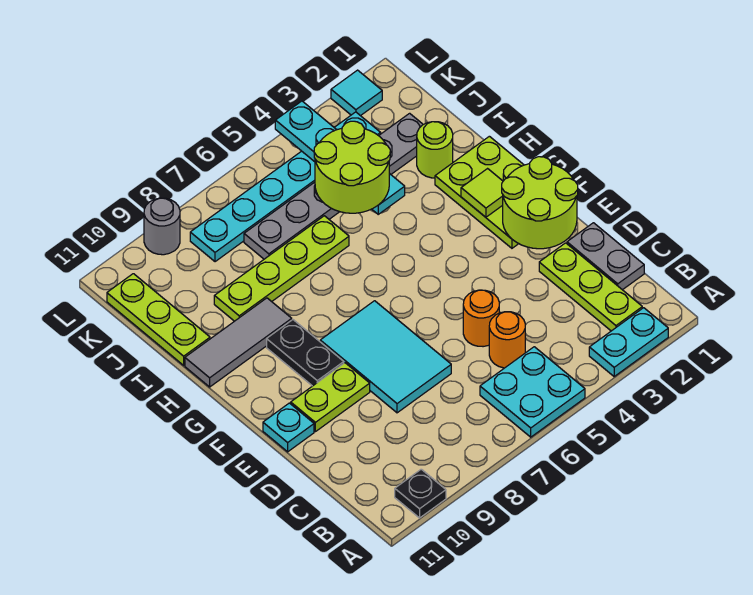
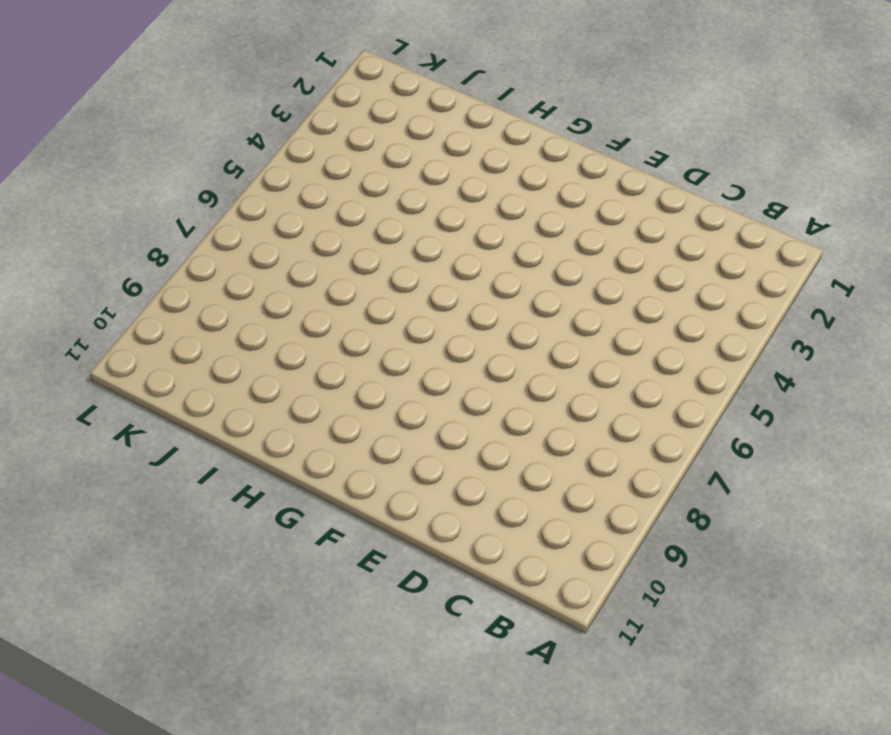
none -> cyan 1x2 plate [589,308,668,376]
none -> cyan 2x2 plate [480,347,585,437]
none -> black 1x1 plate [395,469,446,518]

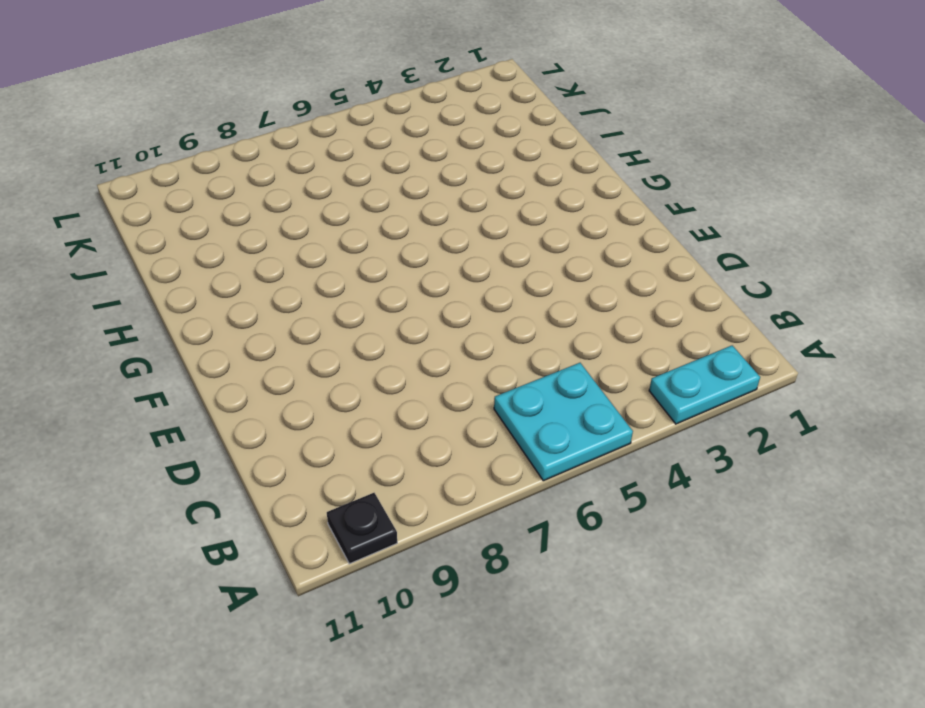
none -> lime 1x3 plate [539,243,642,331]
none -> grey 1x2 plate [567,223,644,290]
none -> orange 1x1 round brick [489,312,525,368]

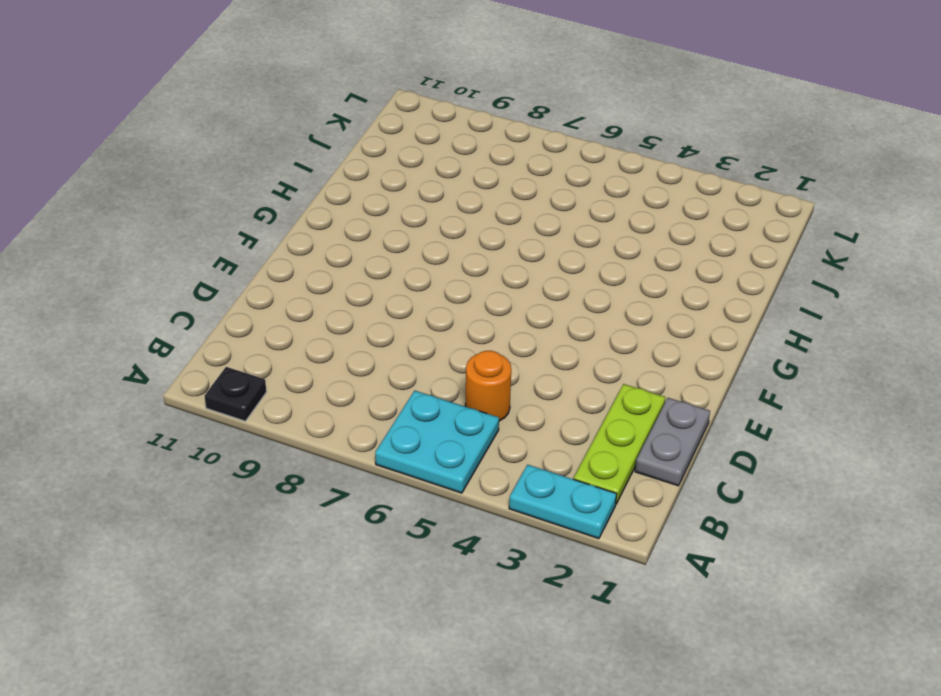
none -> orange 1x1 round brick [463,290,499,347]
none -> cyan 2x3 tile [320,301,451,413]
none -> lime 1x2 plate [291,363,370,432]

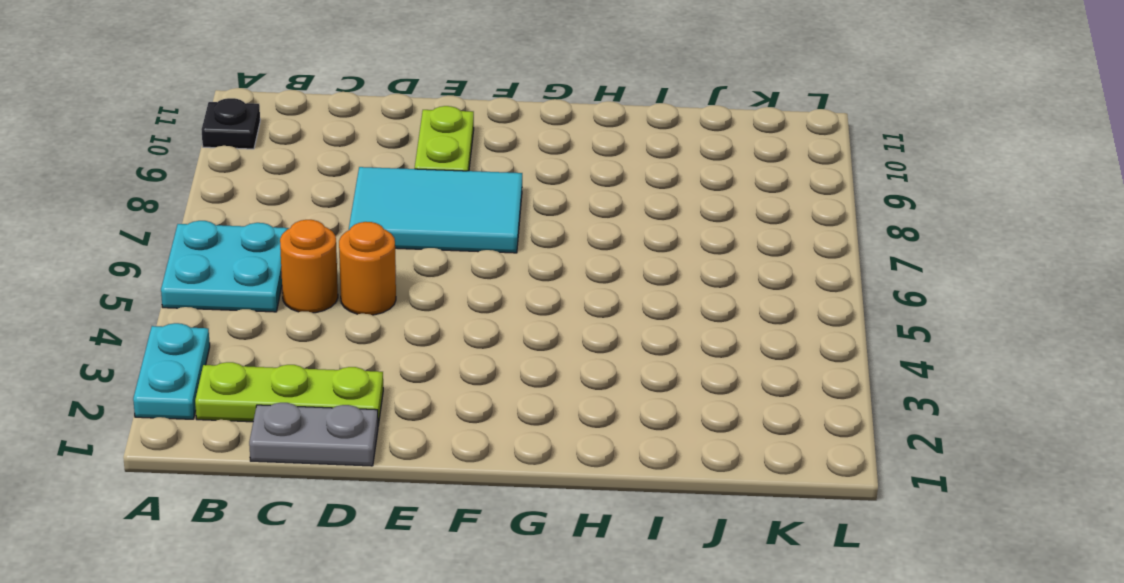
none -> cyan 1x1 plate [263,403,314,452]
none -> lime 2x3 plate [435,136,524,248]
none -> black 1x2 plate [267,320,344,386]

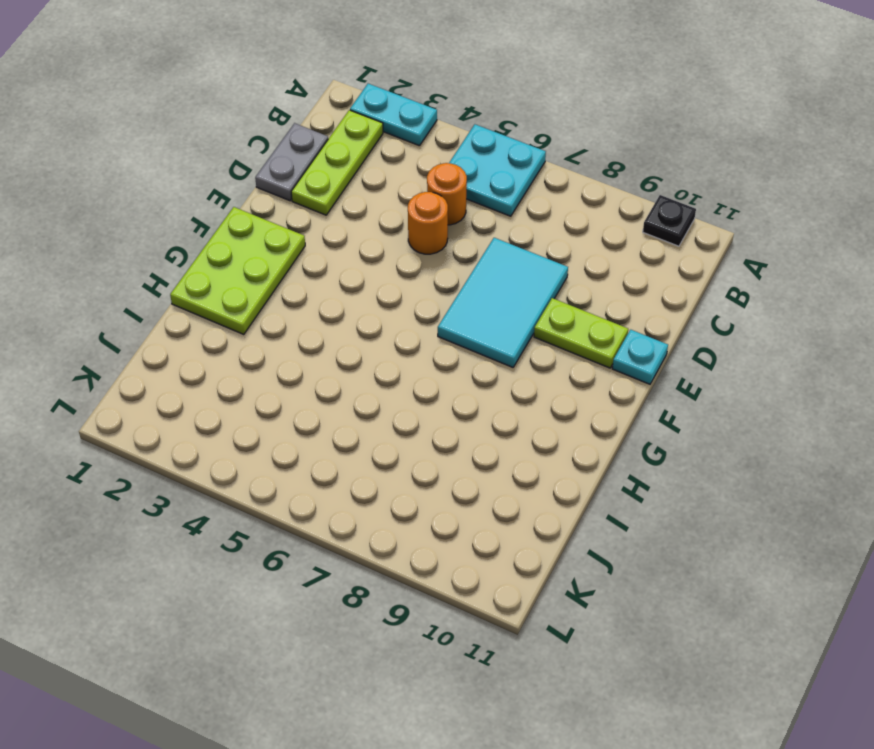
none -> black 1x2 plate [267,320,344,386]
none -> grey 1x3 tile [185,298,292,387]
none -> lime 1x1 round brick [417,122,453,178]

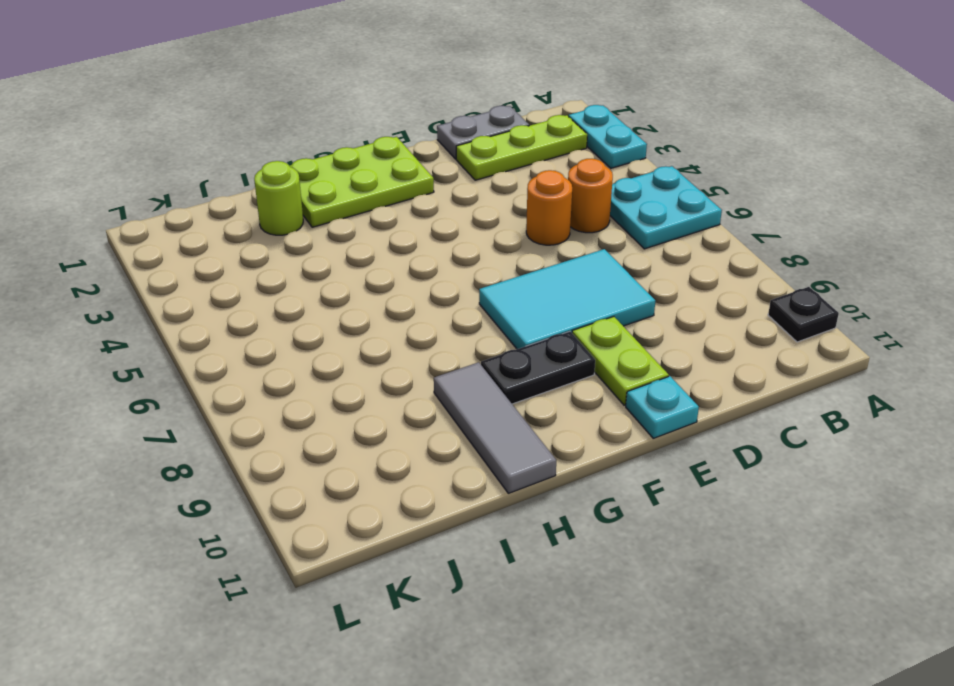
none -> lime 1x4 plate [214,216,349,321]
none -> lime 1x3 plate [107,274,210,365]
none -> grey 1x6 plate [244,113,423,259]

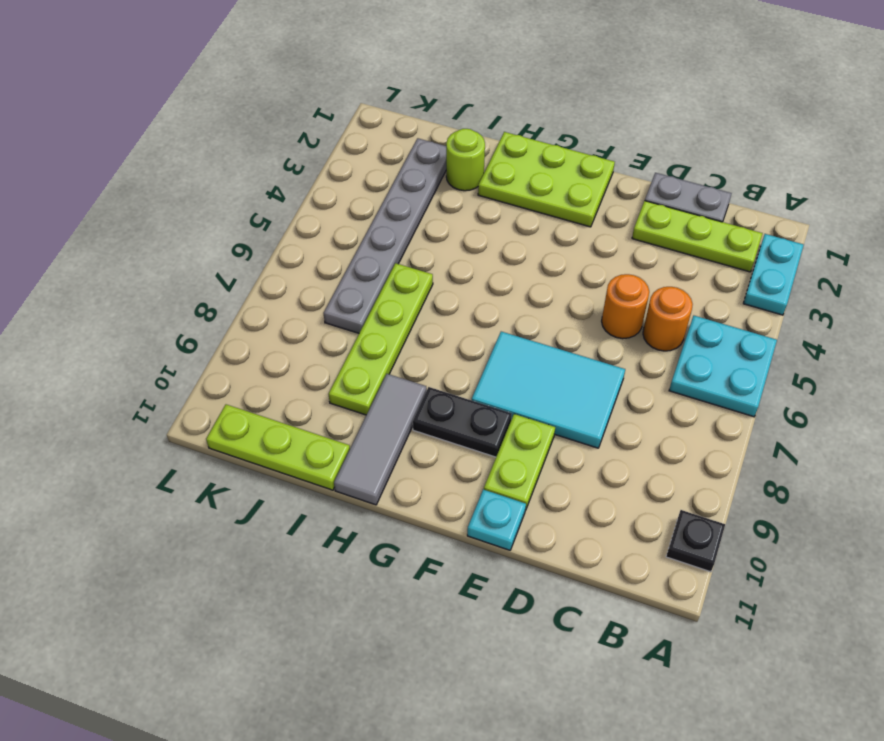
none -> cyan 1x6 plate [190,112,381,262]
none -> cyan 1x1 tile [331,70,382,116]
none -> grey 1x1 round brick [144,198,180,255]

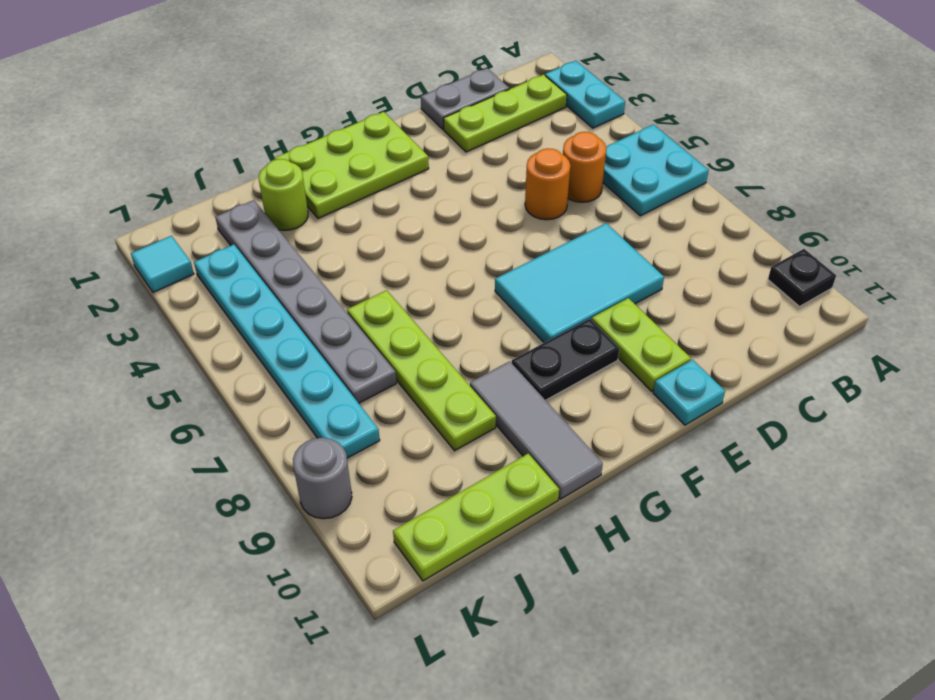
none -> lime 2x2 round brick [502,157,578,249]
none -> lime 1x1 tile [461,169,503,217]
none -> cyan 1x4 plate [275,101,405,214]

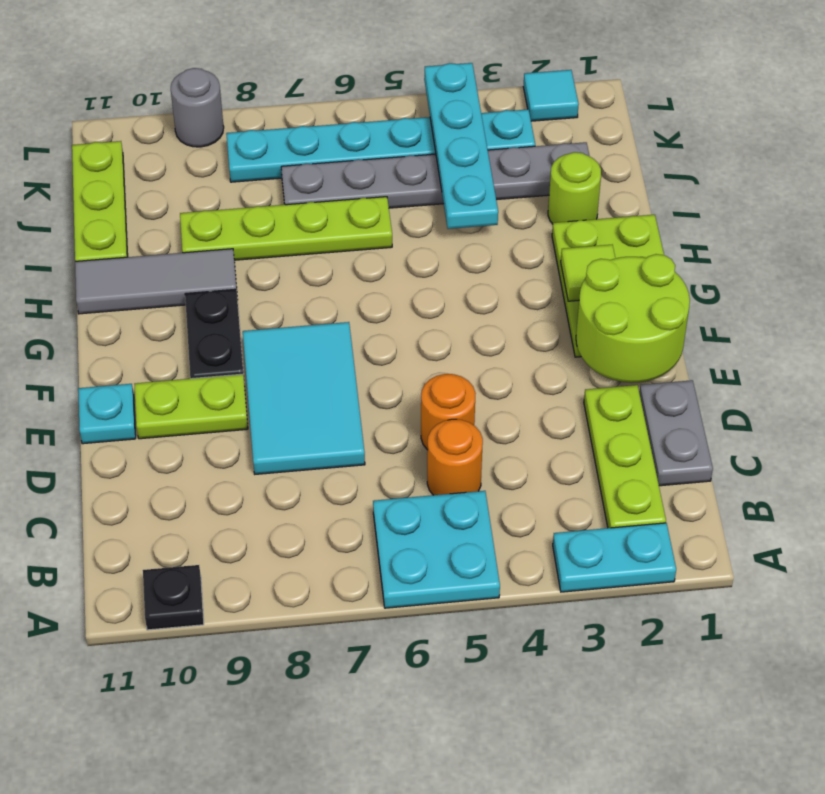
none -> lime 2x2 round brick [314,121,390,213]

